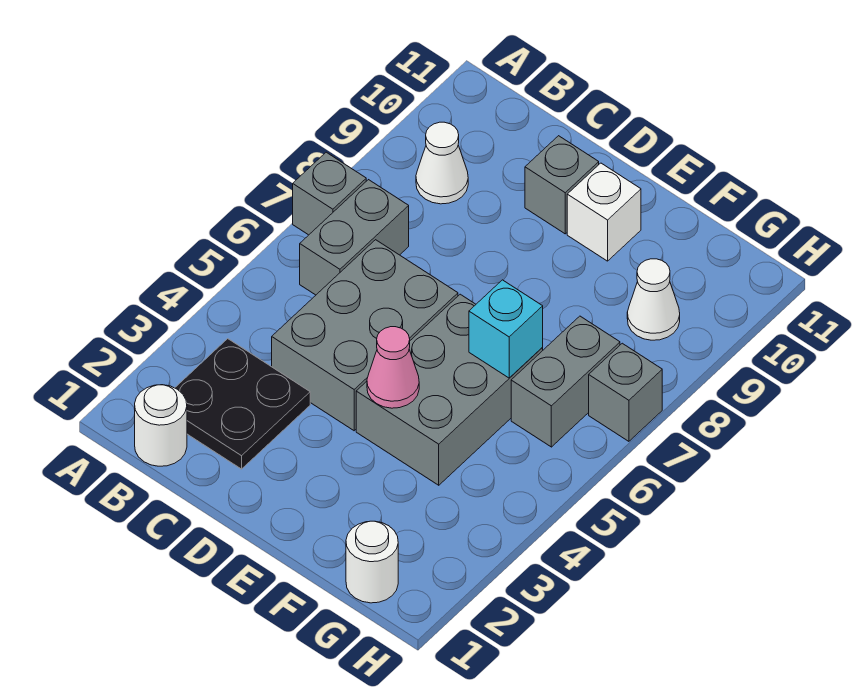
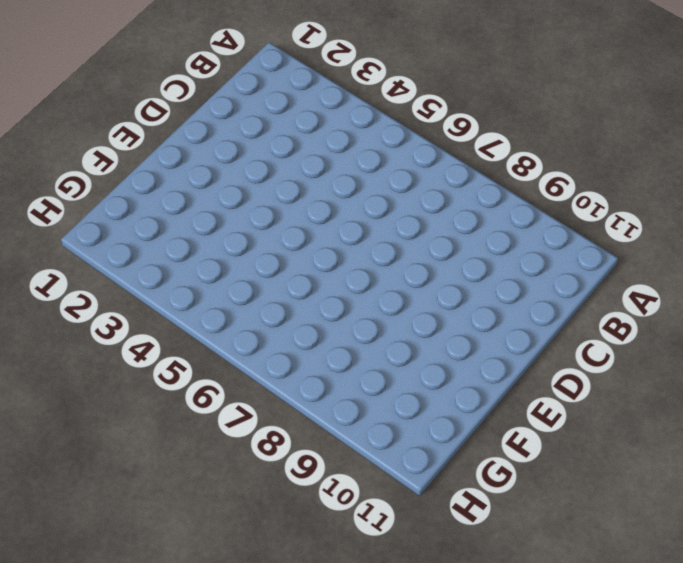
none -> grey 1x1 brick [293,152,366,235]
none -> white 1x1 round brick [135,385,187,466]
none -> black 2x2 plate [175,339,310,469]

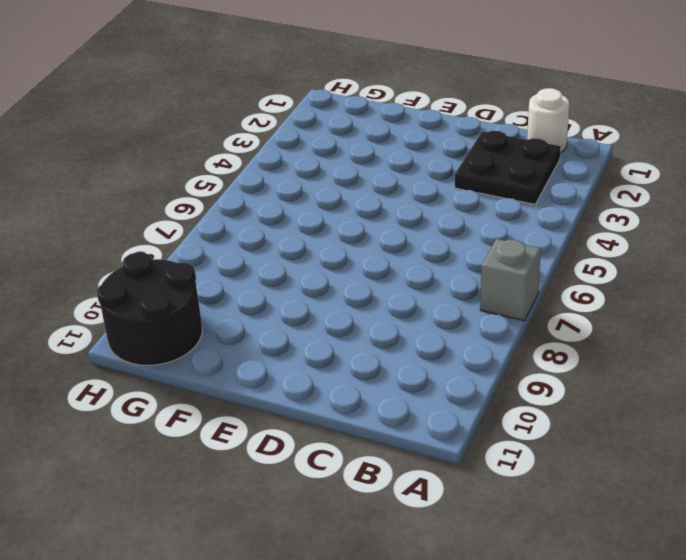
black 2x2 round brick [97,252,202,365] -> none
none -> grey 1x2 brick [300,180,409,295]
none -> white 1x1 cone [416,122,468,204]
none -> grey 2x3 brick [272,240,458,431]

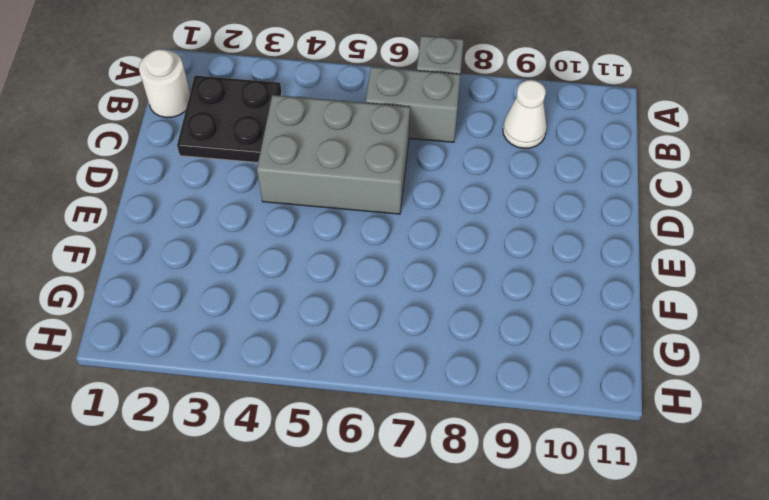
none -> grey 1x1 brick [525,136,599,234]
none -> grey 2x3 brick [356,294,543,485]
none -> white 1x1 brick [567,163,641,261]

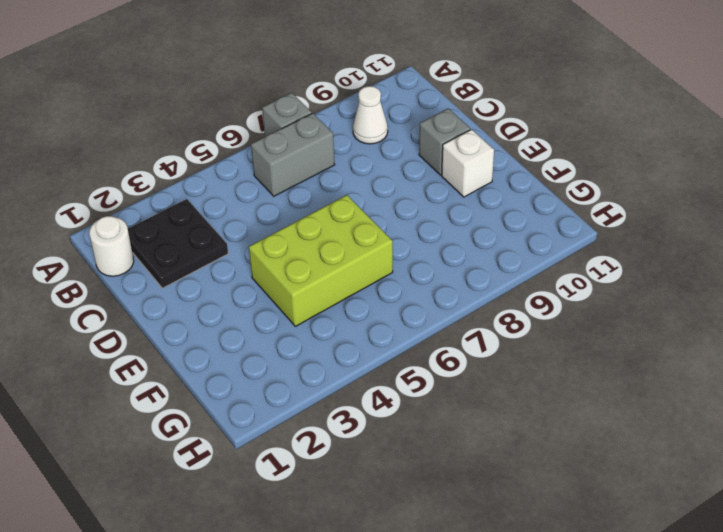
lime 2x3 brick [249,195,393,326] -> grey 2x3 brick [356,294,543,485]
none -> grey 2x3 brick [272,240,458,431]
none -> white 1x1 round brick [346,521,398,603]
none -> grey 1x2 brick [511,316,620,447]

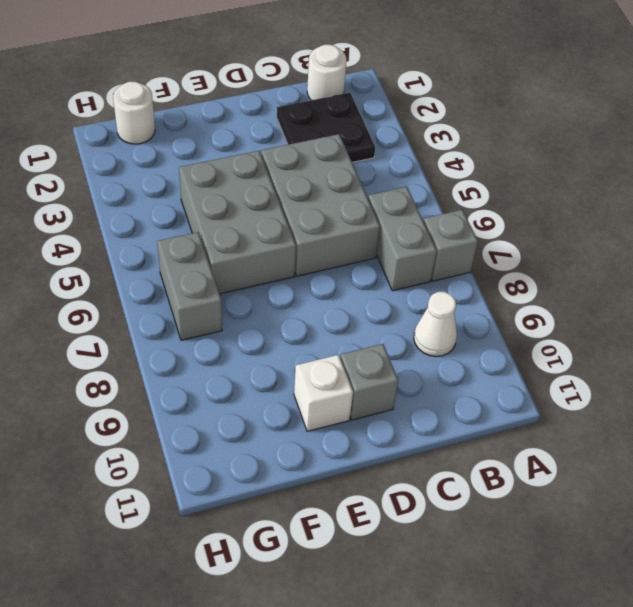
none -> white 1x1 cone [627,259,680,340]
none -> grey 1x1 brick [589,343,662,441]
none -> pink 1x1 cone [367,327,419,408]

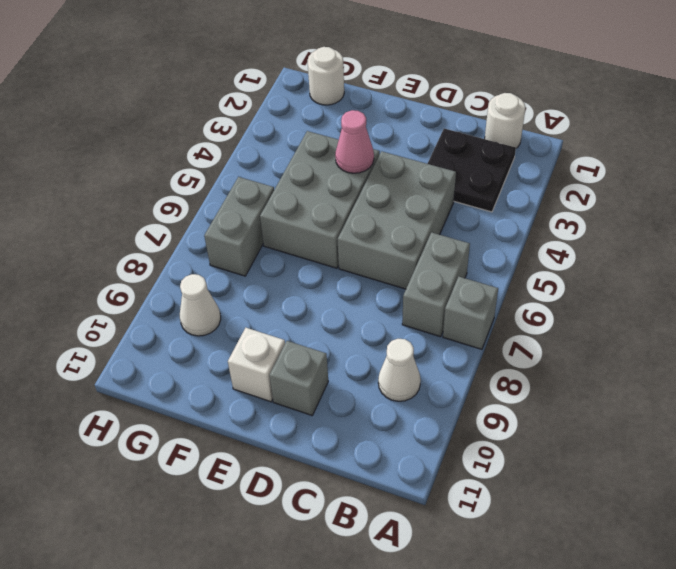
none -> grey 1x1 brick [589,343,662,441]
none -> cyan 1x1 brick [469,280,543,378]

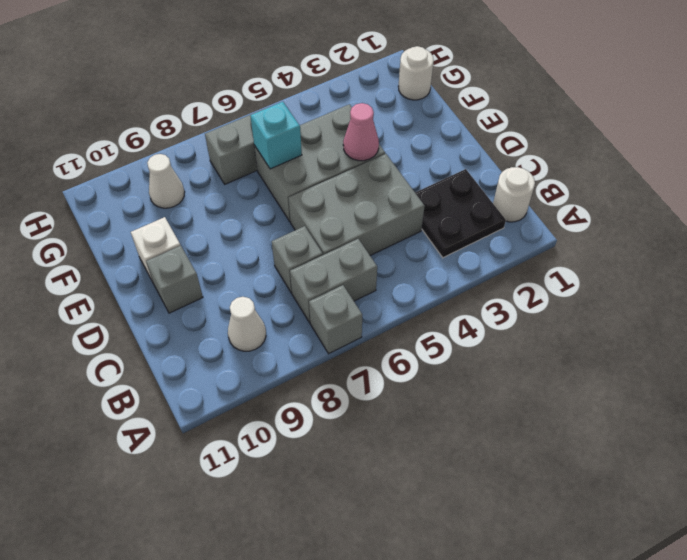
grey 1x1 brick [272,226,323,293] -> grey 1x1 brick moved to [589,343,662,441]

